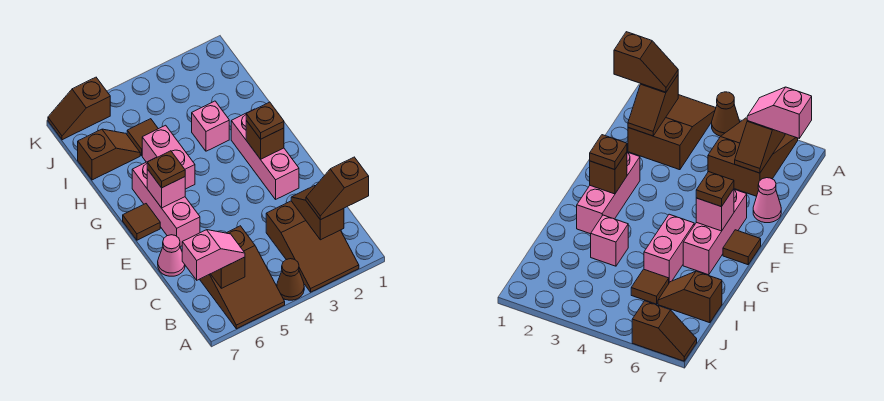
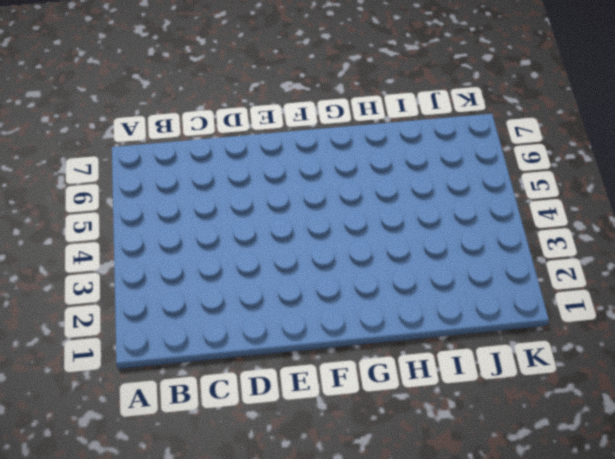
none -> brown 2x3 slope [266,201,359,292]
none -> brown 1x1 cone [277,259,304,300]
none -> brown 2x3 slope [200,226,285,329]

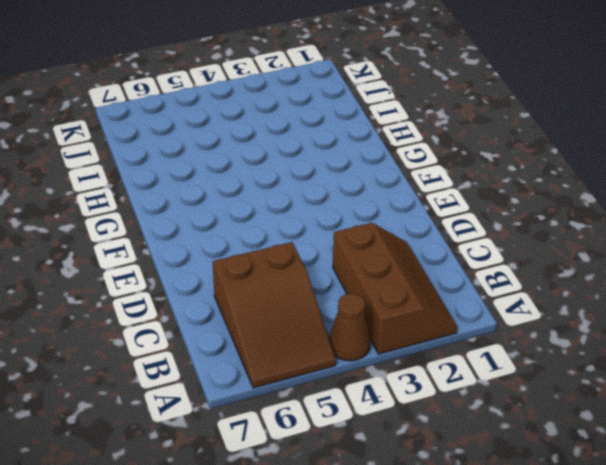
brown 2x3 slope [333,223,457,354] -> brown 2x3 slope turned to [266,201,359,292]
none -> pink 1x1 cone [158,235,185,276]
none -> pink 1x3 brick [231,109,299,199]
none -> pink 1x3 brick [132,158,200,247]

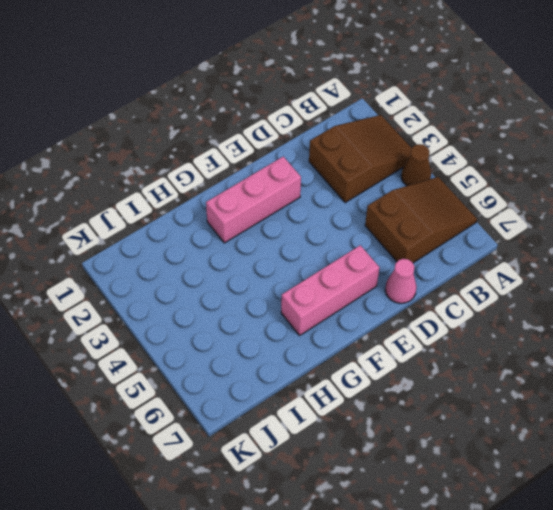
none -> brown 1x1 tile [123,204,160,240]
none -> pink 1x2 brick [142,125,195,189]
none -> pink 1x1 brick [192,101,229,151]

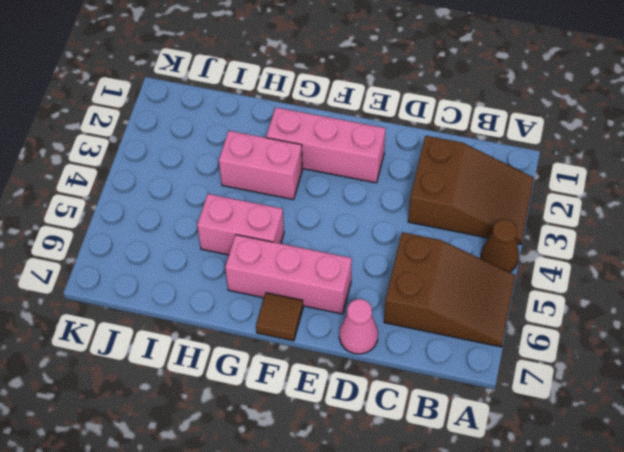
pink 1x2 brick [219,131,302,200] -> pink 1x1 brick [192,101,229,151]
none -> brown 1x1 tile [127,119,158,155]
none -> brown 1x2 slope [78,129,140,180]
none -> brown 1x2 slope [48,77,110,140]

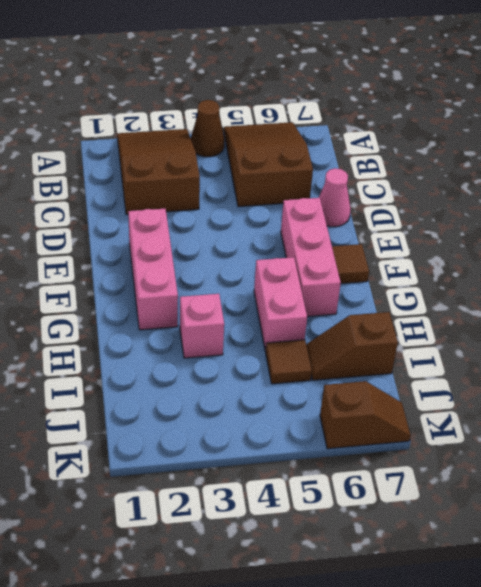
none -> brown 1x2 slope [291,186,344,240]
none -> brown 1x2 slope [211,257,245,288]
none -> brown 1x1 brick [246,121,284,159]

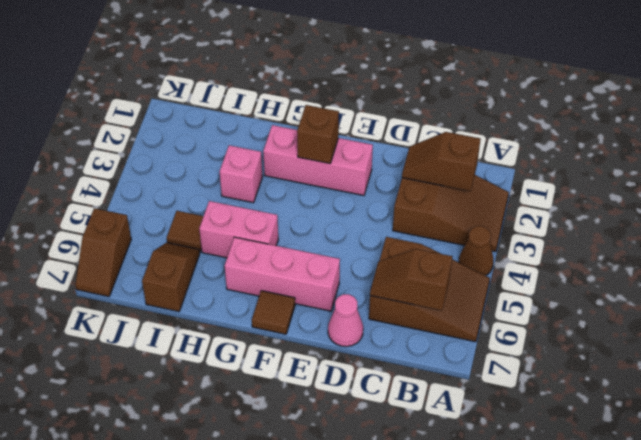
none -> pink 1x1 brick [147,169,185,208]
none -> brown 1x2 slope [306,157,369,220]
none -> pink 1x2 slope [182,230,245,280]

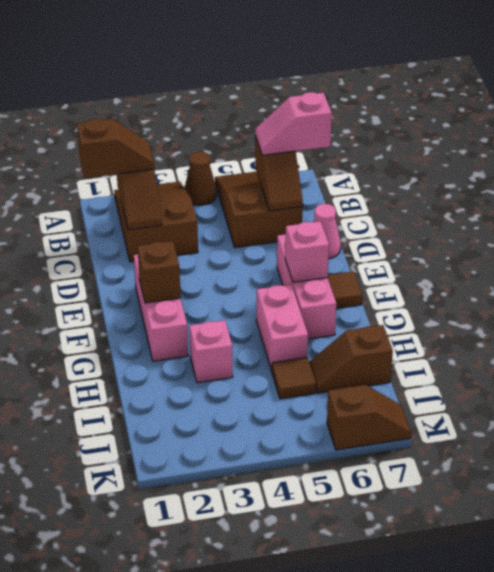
none -> brown 1x1 plate [246,102,284,139]
none -> brown 1x1 plate [147,151,185,188]

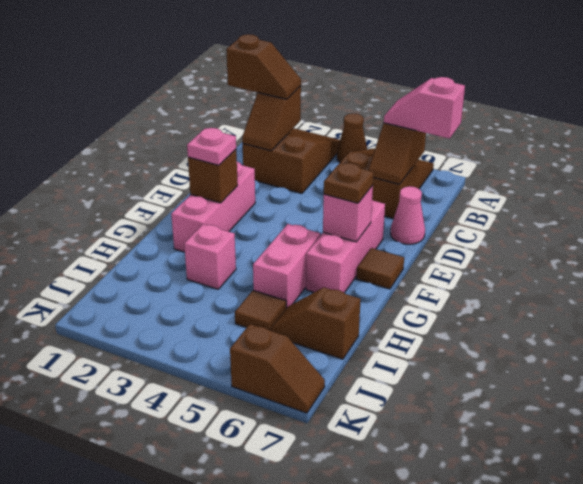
pink 1x1 plate [187,128,236,165] -> brown 1x1 plate [246,102,284,139]

